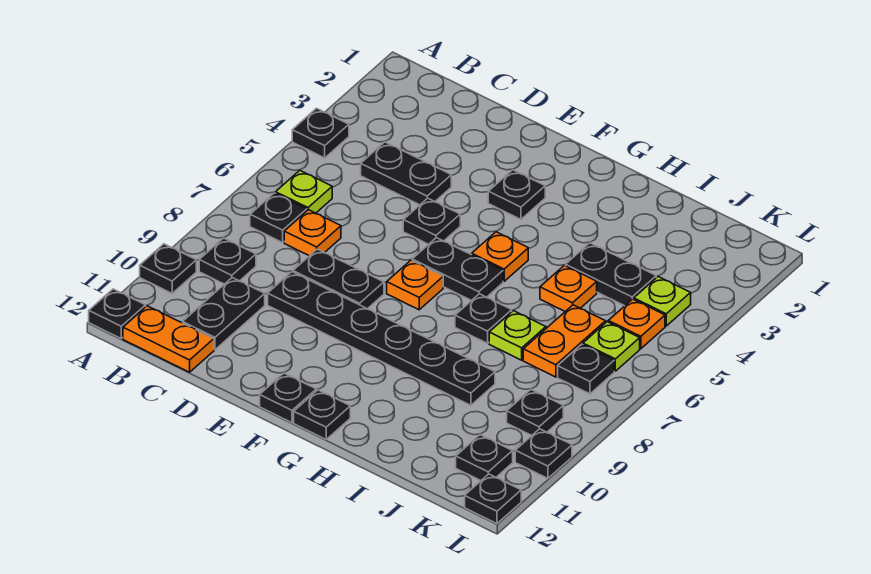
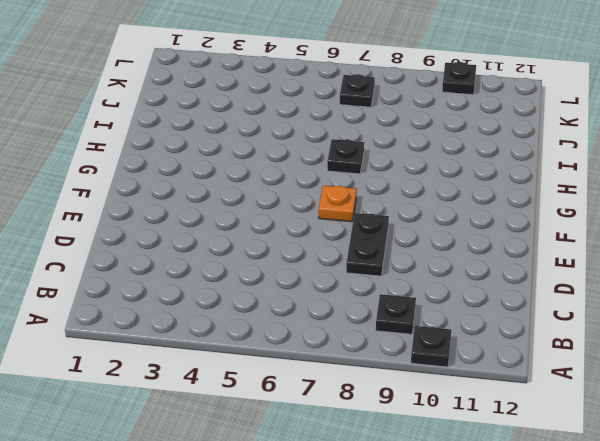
none -> black 1x1 plate [292,108,349,158]
none -> black 1x1 plate [89,289,146,338]
none -> lime 1x1 plate [276,170,332,213]
none -> black 1x1 plate [250,193,307,242]

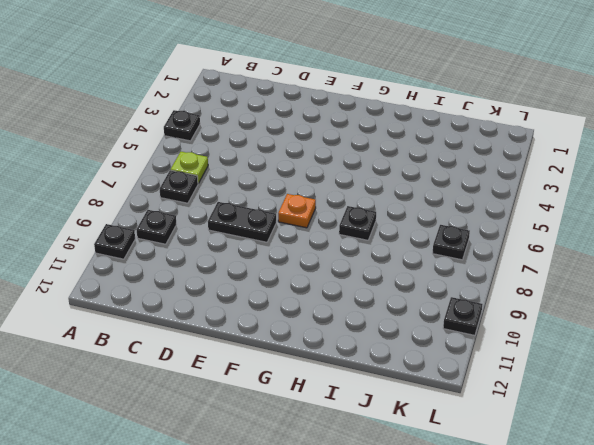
none -> black 1x1 plate [89,289,146,338]
none -> orange 1x2 plate [123,306,214,372]
none -> black 1x2 plate [361,142,451,205]
none -> orange 1x1 plate [284,210,341,256]

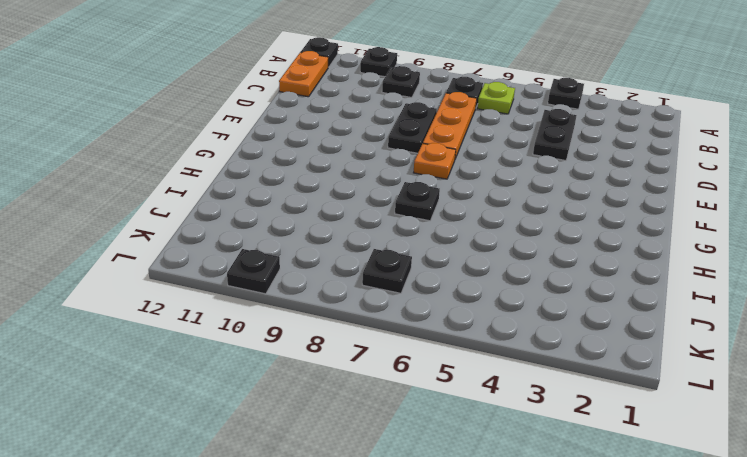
orange 1x3 plate [423,92,477,159] -> orange 1x1 plate [284,210,341,256]
none -> black 1x2 plate [183,278,265,350]
none -> black 1x6 plate [268,272,495,405]
none -> black 1x1 plate [403,198,460,244]
none -> black 1x1 plate [488,170,545,219]

